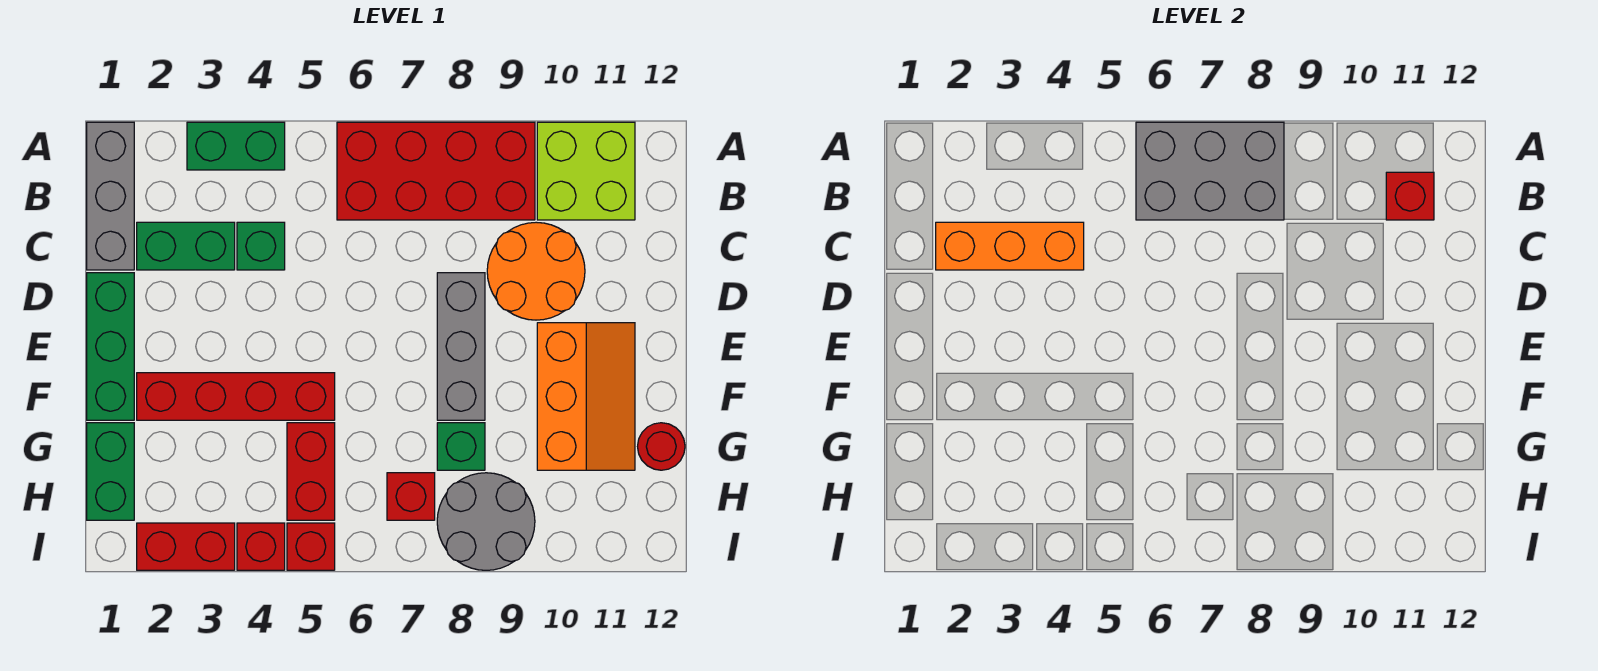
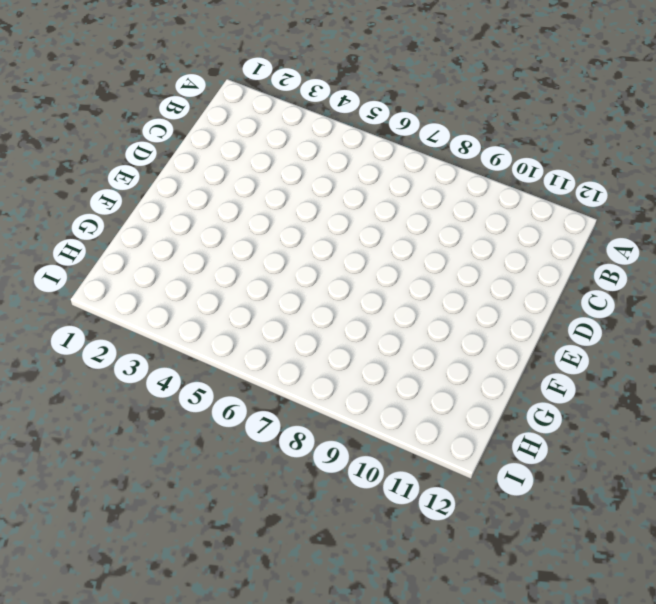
none -> grey 1x3 brick [87,122,134,270]
none -> green 1x2 brick [187,122,285,170]
none -> red 2x4 brick [337,122,535,220]

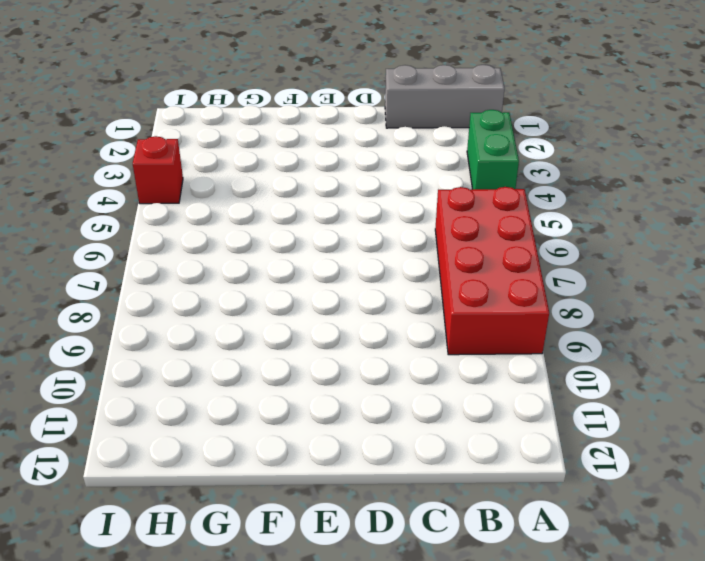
none -> lime 2x2 brick [537,122,635,220]
none -> green 1x2 brick [137,222,235,270]
none -> green 1x1 brick [237,222,285,270]

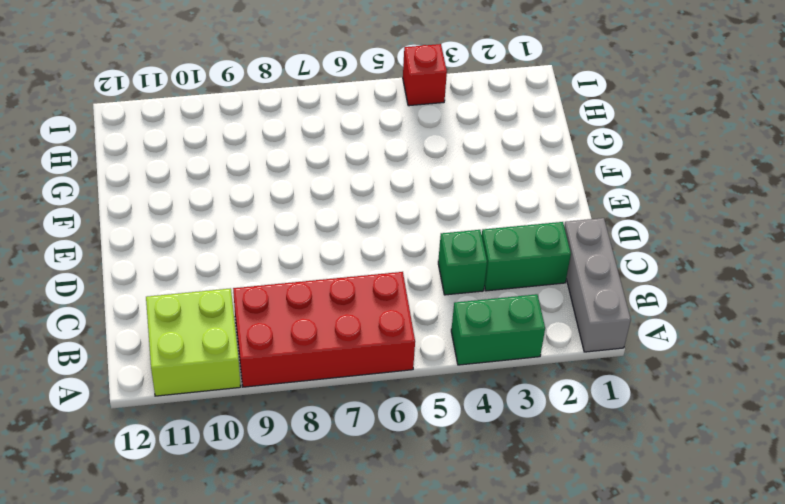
none -> orange 2x2 round brick [487,222,585,320]
none -> green 1x3 brick [87,273,134,420]
none -> grey 1x3 brick [437,273,485,420]

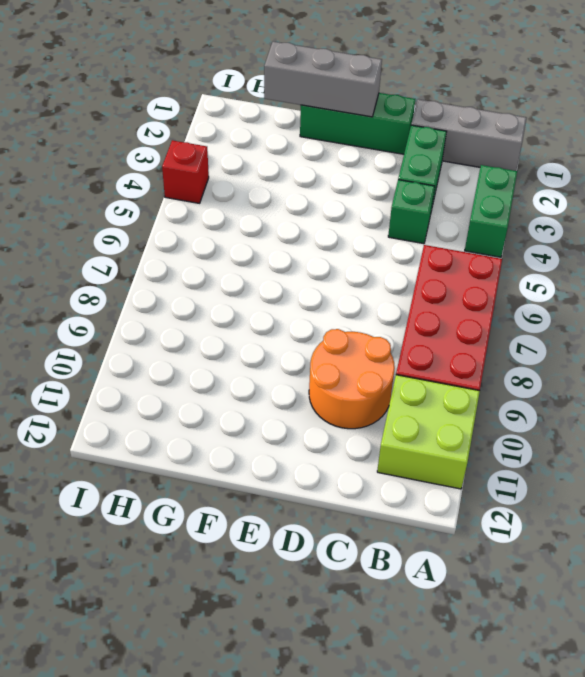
grey 1x3 brick [264,42,382,117] -> grey 1x3 brick moved to [437,273,485,420]
none -> orange 2x3 slope [537,323,635,470]
none -> red 1x4 brick [137,373,335,420]
none -> green 1x2 brick [87,423,134,520]

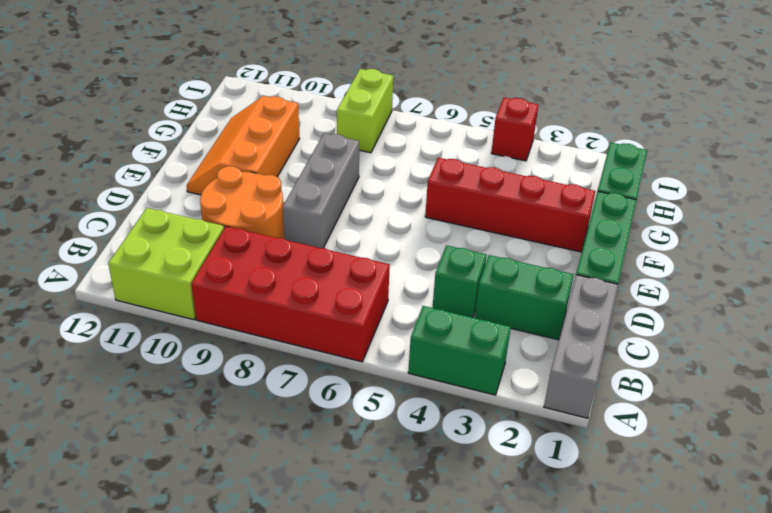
lime 1x2 brick [337,69,393,153] -> grey 2x2 round brick [437,473,535,570]
none -> red 1x2 brick [287,423,335,520]
none -> green 1x1 brick [437,423,485,470]
none -> red 1x1 round brick [638,423,685,470]

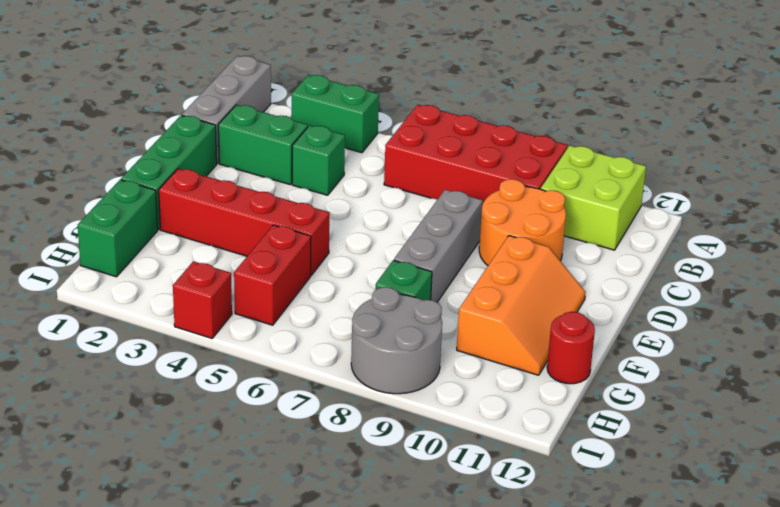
none -> red 1x1 brick [387,473,435,520]
none -> red 1x2 brick [137,523,235,570]
none -> red 1x1 brick [287,523,335,570]

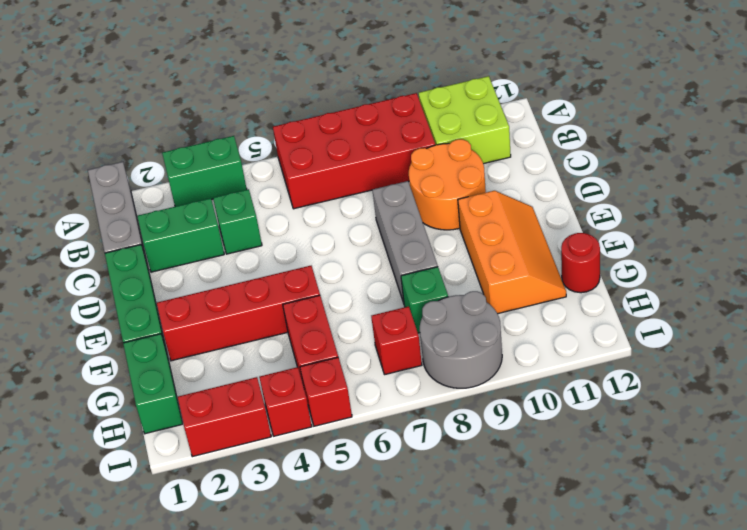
none -> grey 2x3 brick [1136,122,1284,220]
none -> red 1x1 brick [1386,172,1434,220]
none -> orange 1x3 brick [936,222,1084,270]

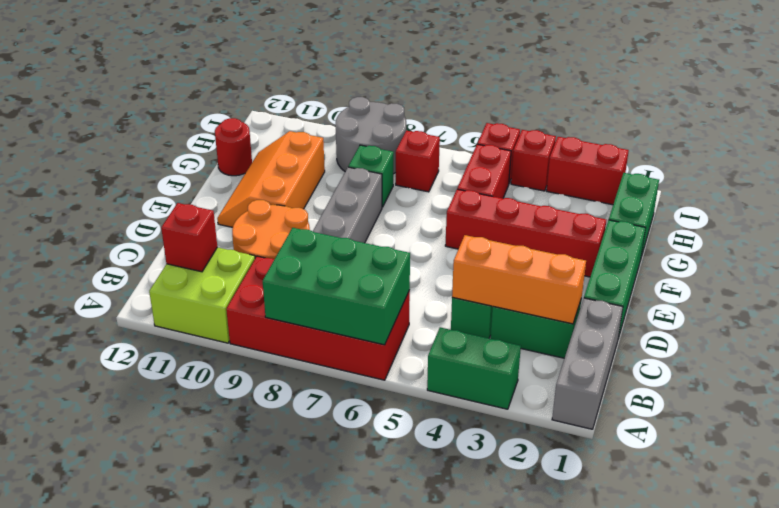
green 2x3 brick [263,228,410,345] -> grey 2x3 brick [1136,122,1284,220]

